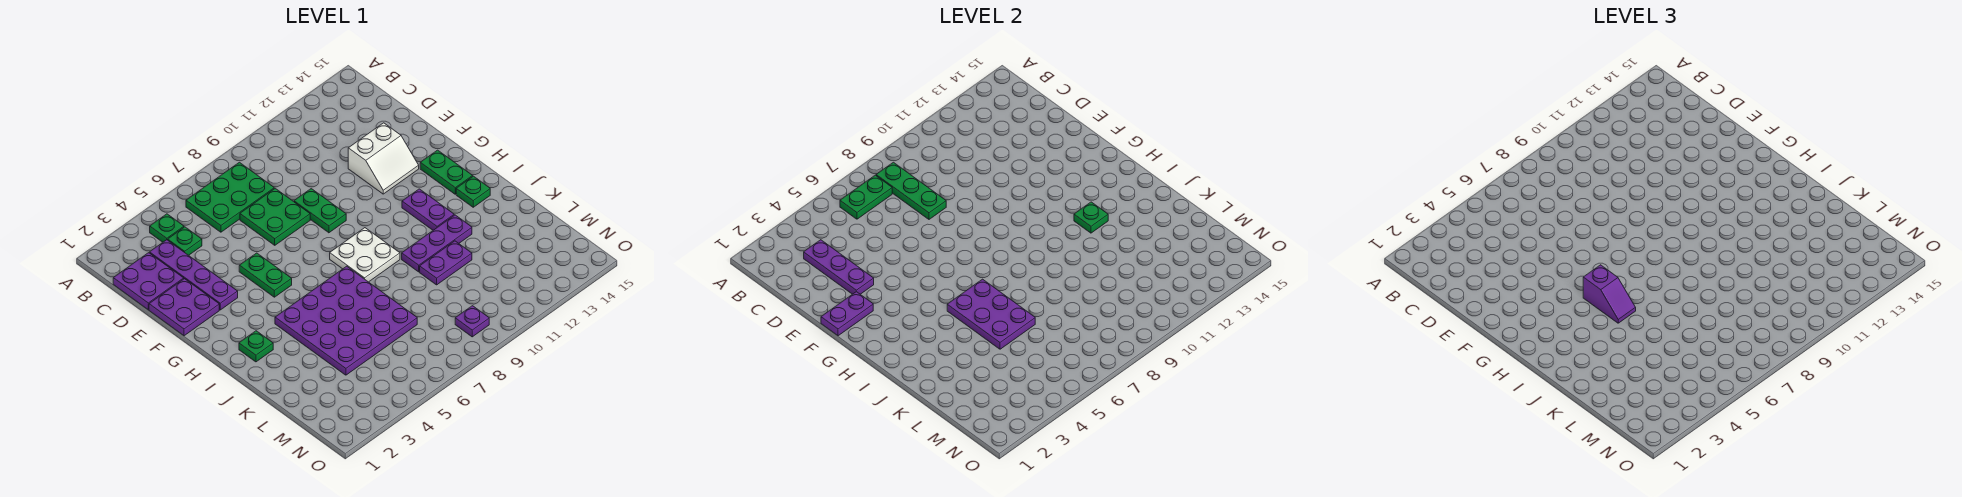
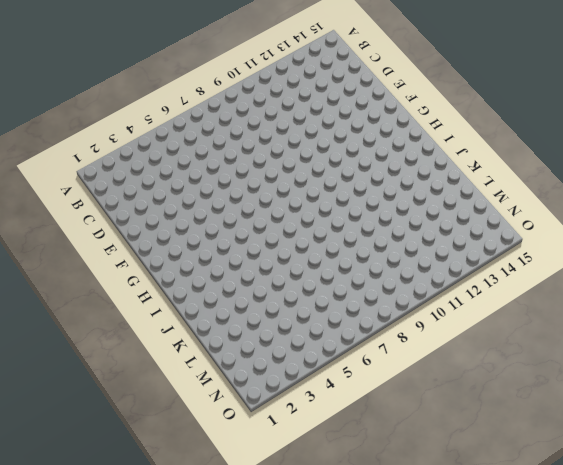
none -> green 1x1 plate [150,214,184,242]
none -> green 2x3 plate [186,162,274,232]
none -> purple 2x2 plate [113,253,184,310]

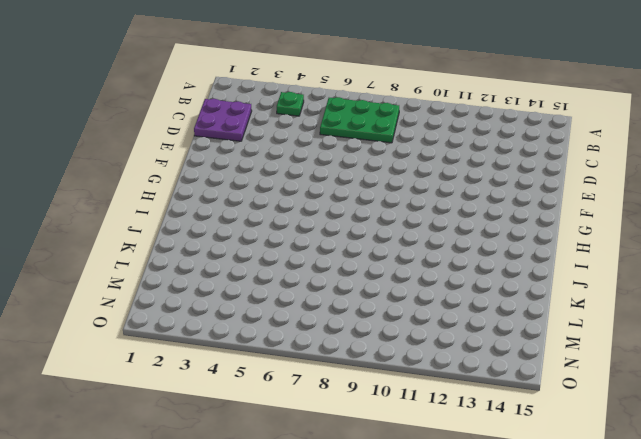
none -> purple 1x4 plate [150,240,238,310]
none -> green 1x1 plate [168,227,202,255]
none -> green 2x2 plate [240,188,310,245]

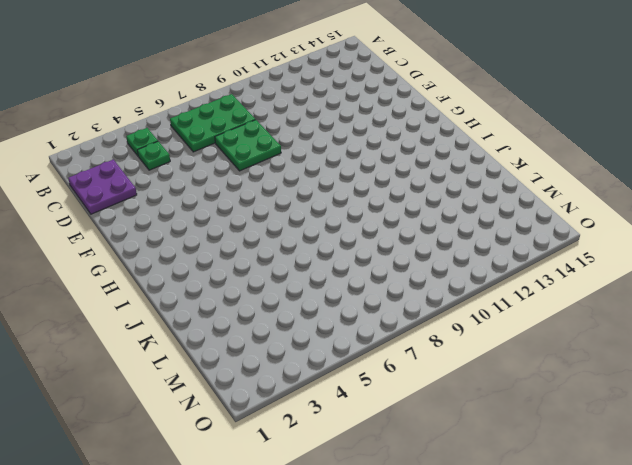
none -> purple 1x4 plate [150,240,238,310]
none -> purple 2x2 plate [149,279,219,336]
none -> green 1x2 plate [294,189,346,233]

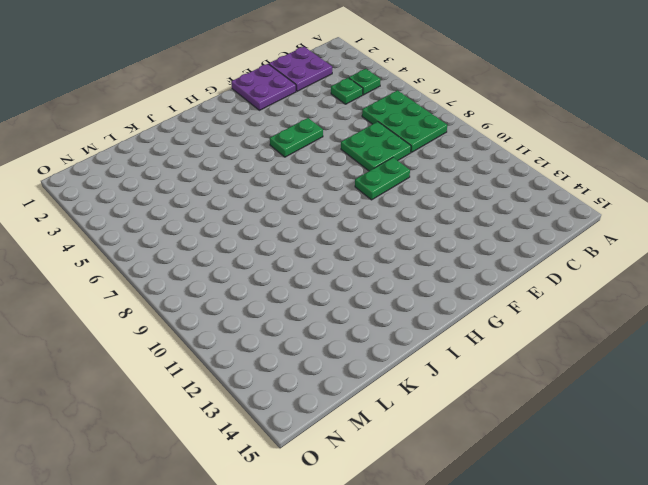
none -> purple 1x4 plate [150,240,238,310]
none -> white 2x2 slope [348,123,419,194]
none -> green 1x2 plate [420,150,473,194]

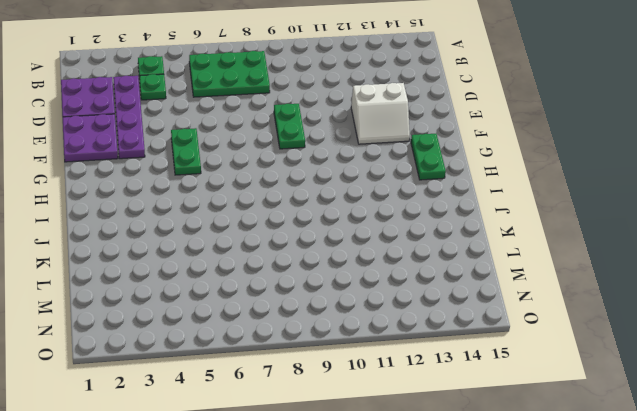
none -> green 2x2 plate [240,188,310,245]
none -> white 2x2 plate [330,228,400,282]
none -> purple 1x2 plate [402,189,454,230]

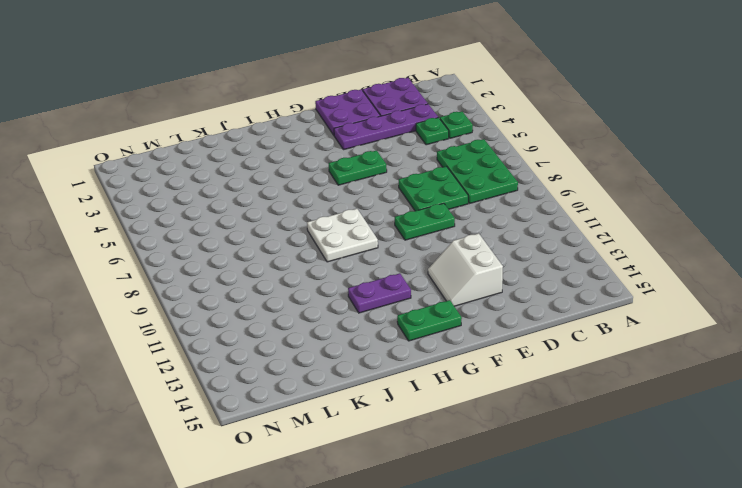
none -> green 1x1 plate [239,331,273,362]
none -> purple 4x4 plate [275,266,417,375]
none -> green 1x1 plate [456,176,490,207]

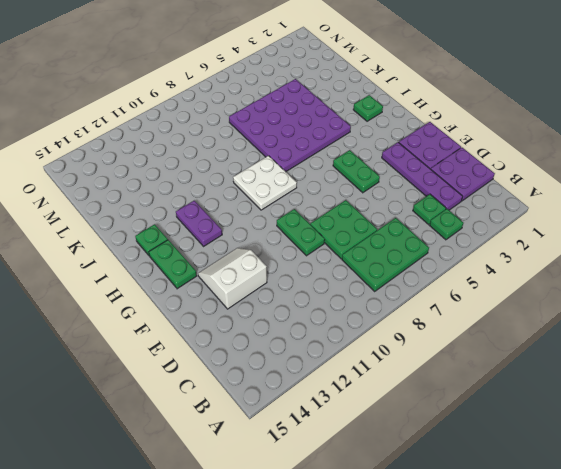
none -> purple 1x3 plate [402,215,472,272]
none -> purple 1x2 plate [420,241,472,285]
none -> purple 1x1 plate [455,306,489,337]

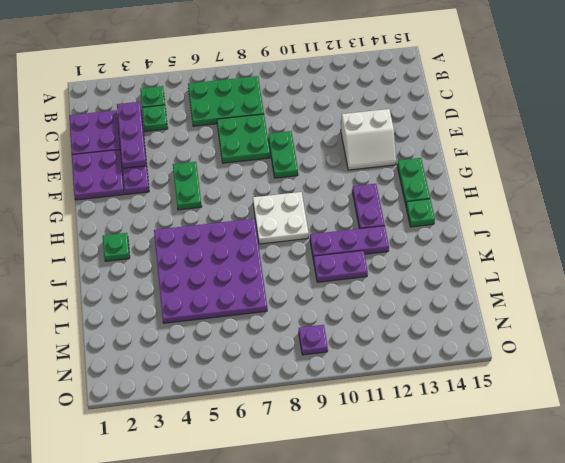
none -> green 1x2 plate [840,175,892,219]
none -> green 1x3 plate [876,162,946,219]
none -> purple 1x2 plate [821,292,873,336]

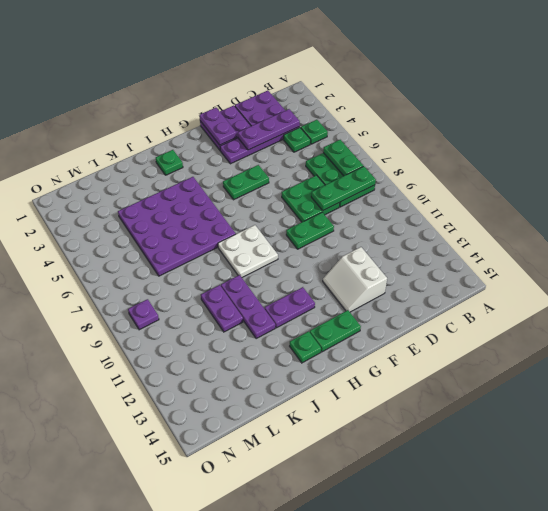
none -> purple 2x3 plate [947,279,1035,349]
none -> green 1x1 plate [1074,202,1108,233]
none -> purple 1x2 slope [1583,265,1636,323]

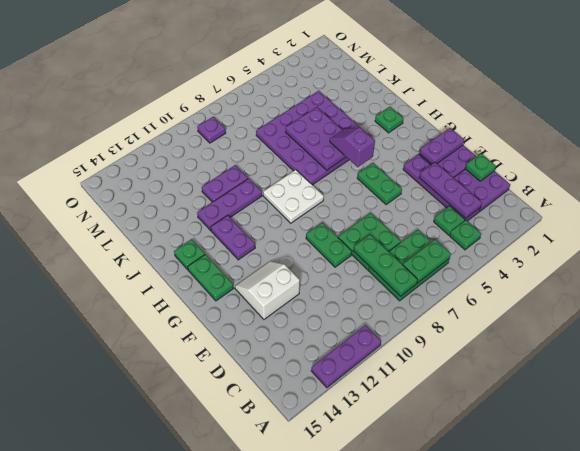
purple 1x3 plate [311,325,381,388] -> none
green 1x1 plate [465,154,496,181] -> green 1x1 plate moved to [1074,202,1108,233]

